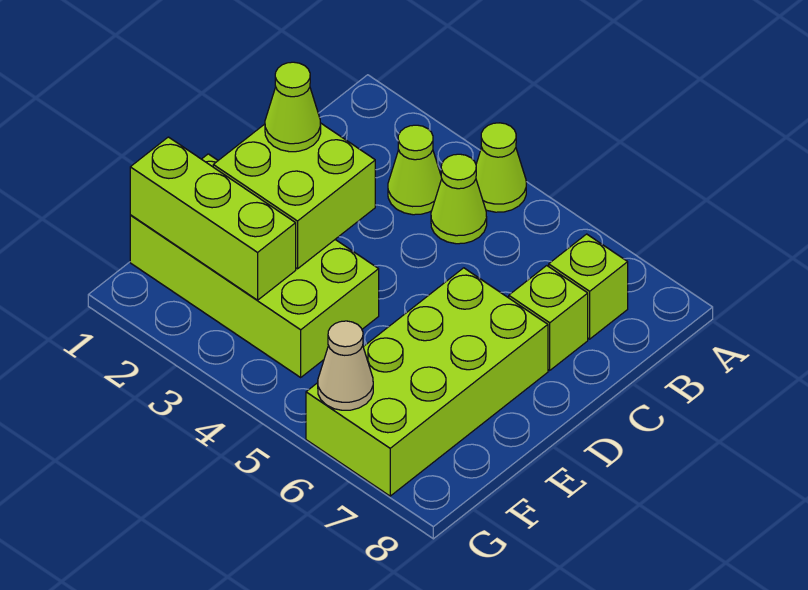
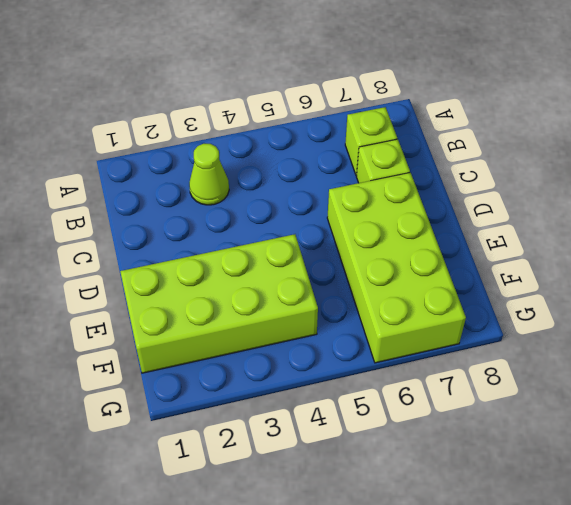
none -> lime 1x1 cone [476,123,526,212]
none -> lime 1x1 cone [431,154,487,244]

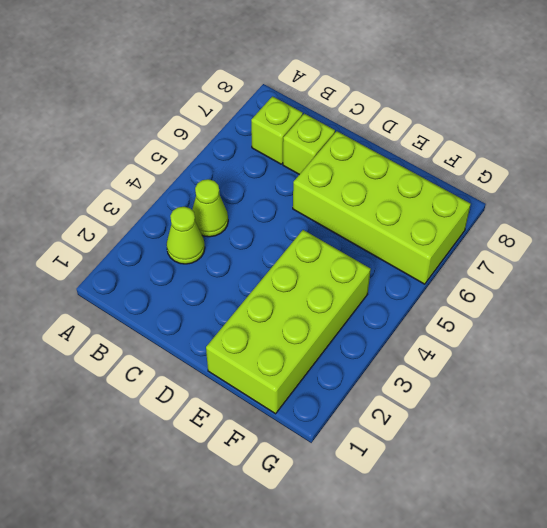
none -> lime 1x1 cone [476,123,526,212]
none -> lime 2x2 brick [213,123,375,269]

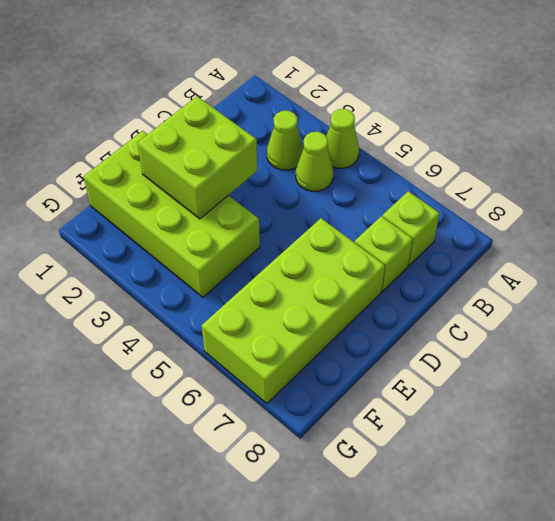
none -> lime 1x3 brick [130,137,296,300]
none -> tan 1x1 cone [318,321,373,410]

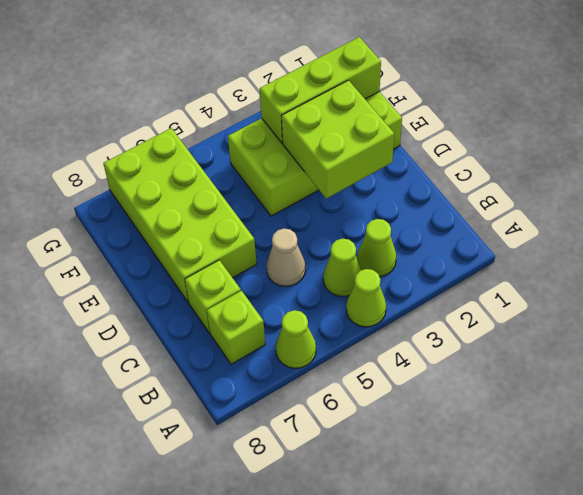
lime 1x1 cone [276,310,316,368] -> lime 1x1 cone moved to [265,62,321,152]
tan 1x1 cone [266,229,306,286] -> tan 1x1 cone moved to [318,321,373,410]

